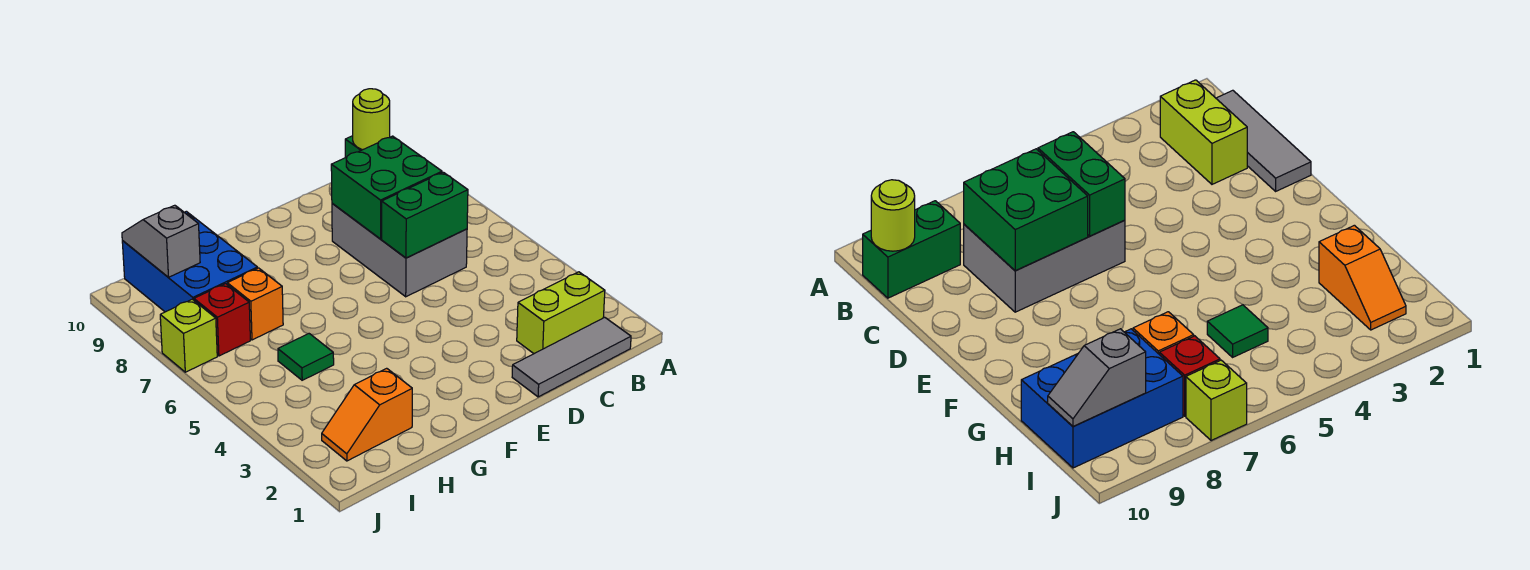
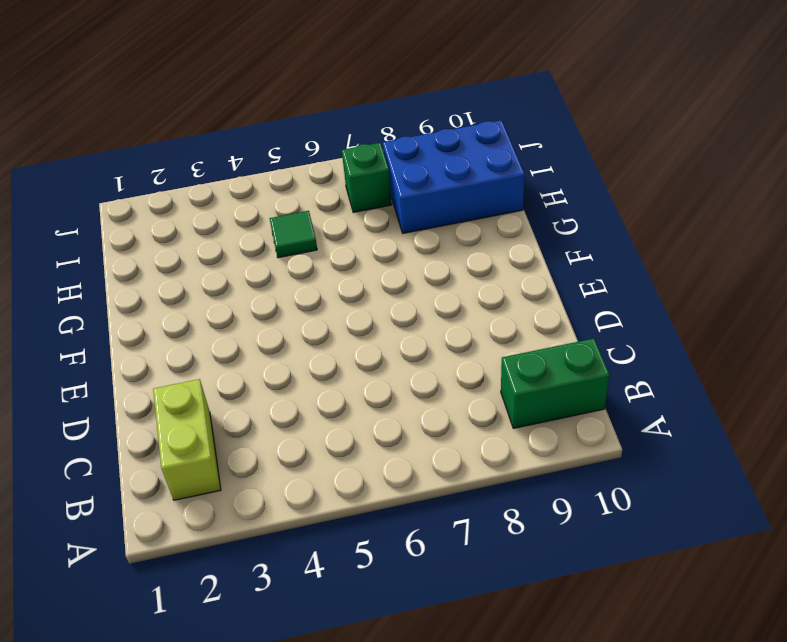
green 1x1 brick [342,143,392,212] -> red 1x1 brick [194,284,250,356]
none -> grey 1x3 tile [512,317,631,397]
none -> grey 2x3 brick [332,203,467,297]
none -> orange 1x2 slope [322,368,412,461]

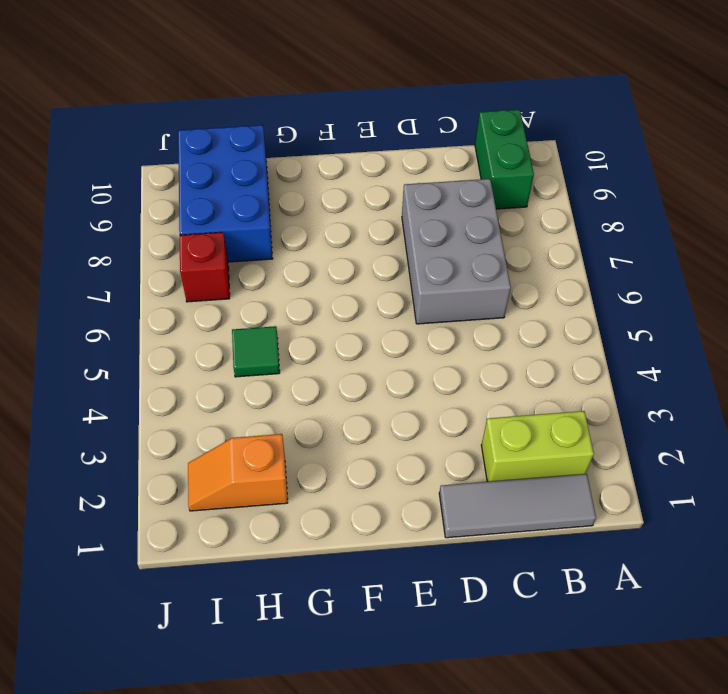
none -> orange 1x1 brick [227,268,283,340]
none -> lime 1x1 brick [160,299,217,372]
none -> lime 1x1 round brick [353,89,390,150]

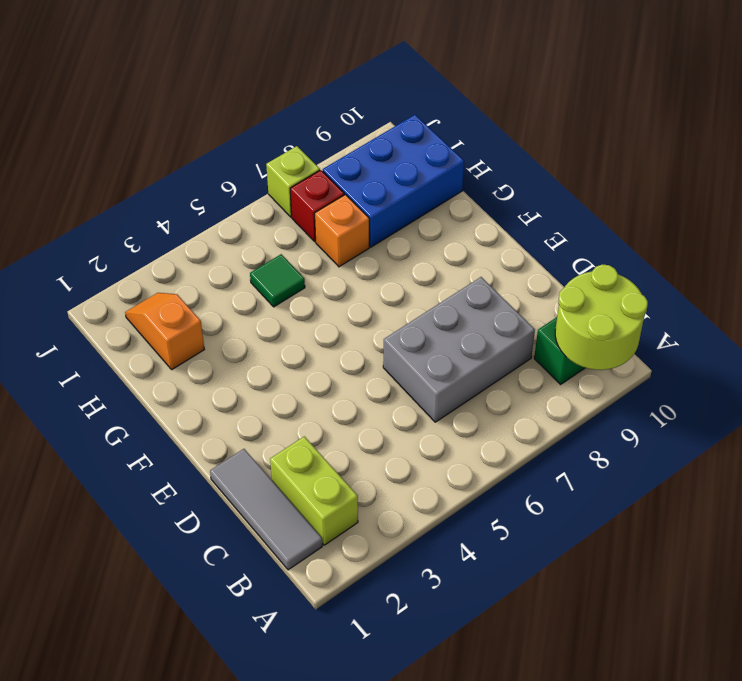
lime 2x2 round brick [555,264,648,370] -> lime 1x1 round brick [353,89,390,150]
none -> green 1x2 brick [382,172,468,258]
none -> green 2x2 brick [331,136,442,239]
none -> grey 1x2 slope [122,205,200,277]

